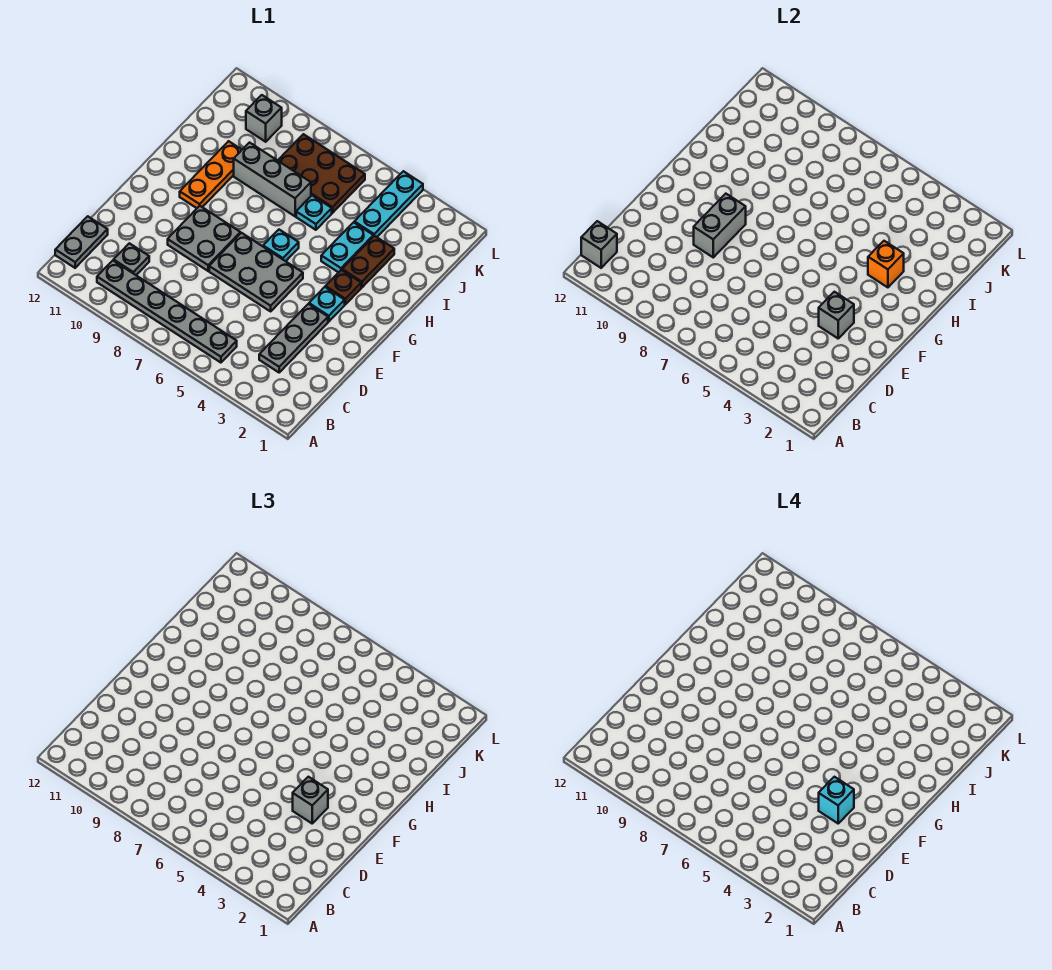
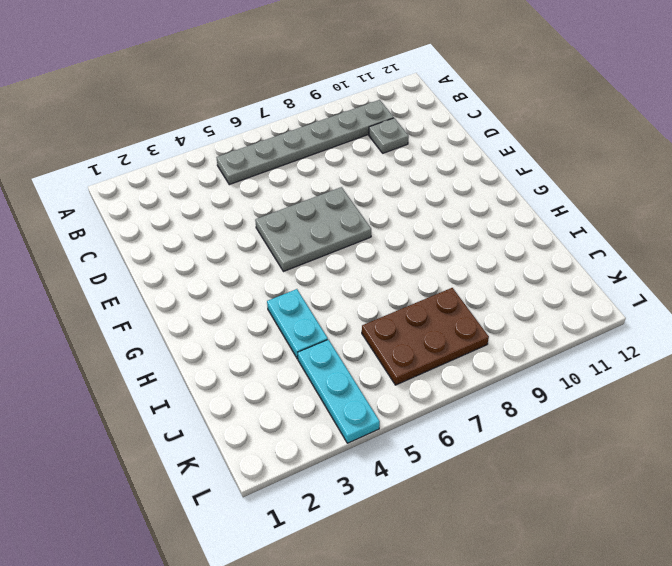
none -> grey 1x2 plate [55,216,108,268]
none -> grey 1x3 plate [259,304,328,372]
none -> grey 2x2 plate [168,206,240,271]

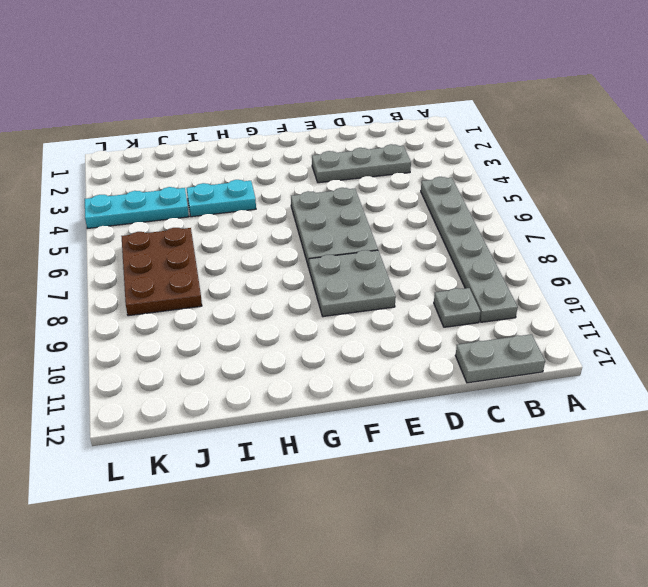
none -> cyan 1x1 plate [309,287,345,322]
none -> brown 1x1 plate [326,270,361,304]
none -> cyan 1x1 plate [263,230,299,261]

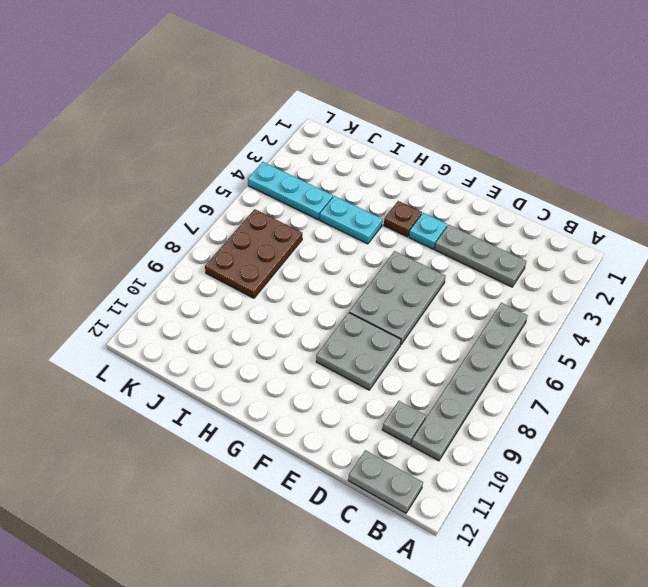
none -> cyan 1x1 plate [263,230,299,261]
none -> orange 1x3 plate [180,141,242,208]
none -> brown 1x2 plate [342,236,394,287]

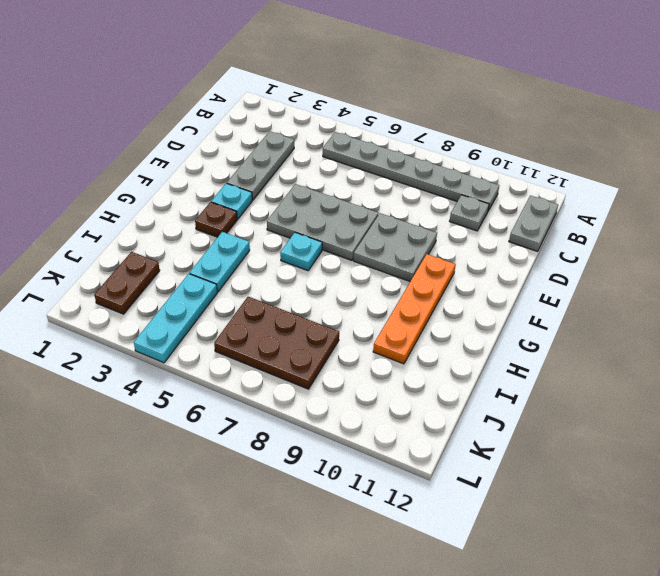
orange 1x4 plate [373,254,456,364] -> orange 1x3 plate [180,141,242,208]
brown 1x2 plate [94,252,160,314] -> brown 1x2 plate moved to [342,236,394,287]
none -> cyan 1x1 plate [296,196,332,230]
none -> grey 1x3 brick [234,143,311,216]
none -> grey 1x1 brick [246,95,282,142]

